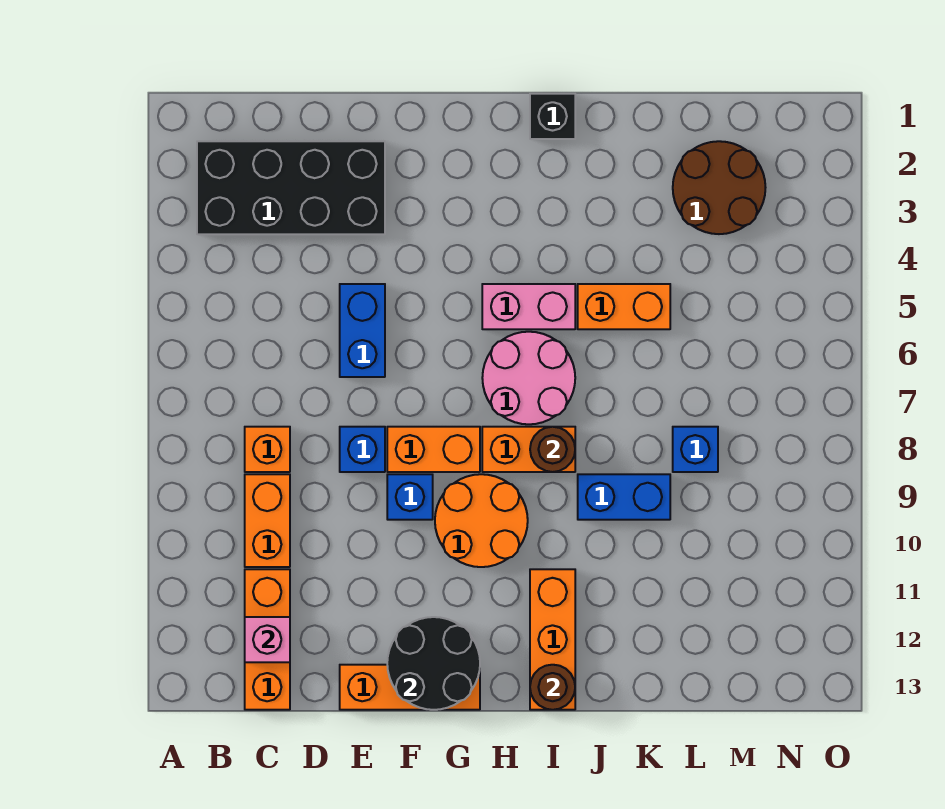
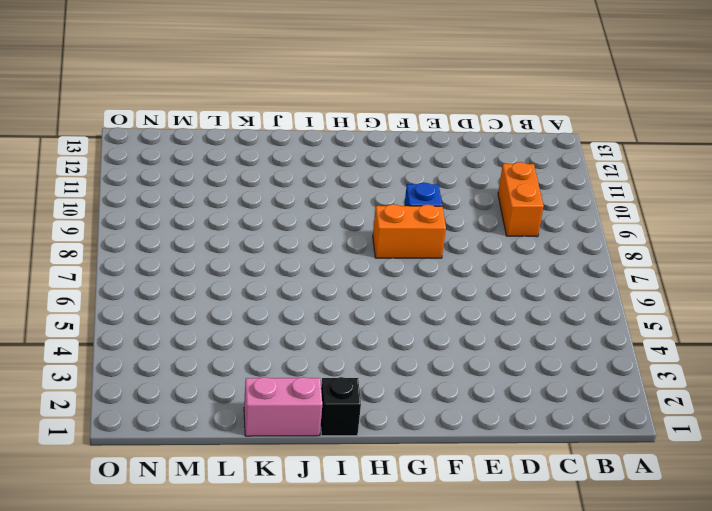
pink 1x2 brick [244,377,322,436] -> pink 1x2 brick moved to [482,284,575,329]
none -> black 2x4 brick [197,141,385,234]
none -> orange 1x1 brick [245,427,290,472]
none -> orange 1x3 brick [245,569,290,710]

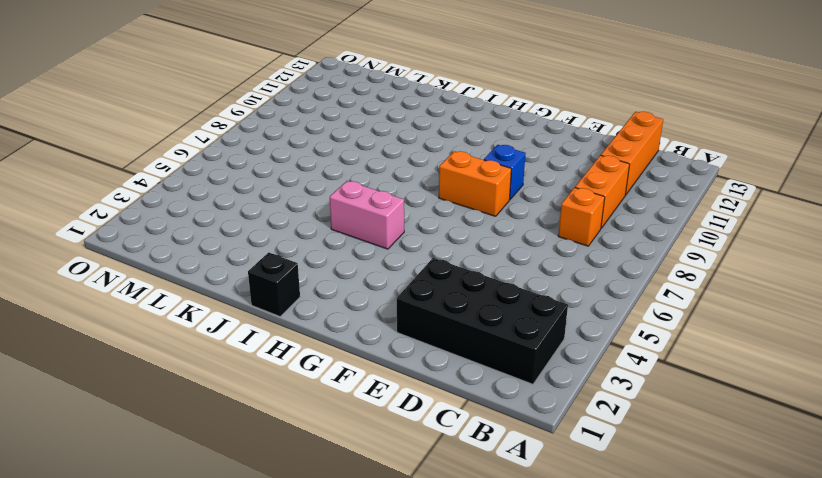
none -> blue 1x2 brick [340,284,385,377]
none -> blue 1x1 brick [340,427,385,472]
none -> orange 1x3 brick [340,665,480,710]

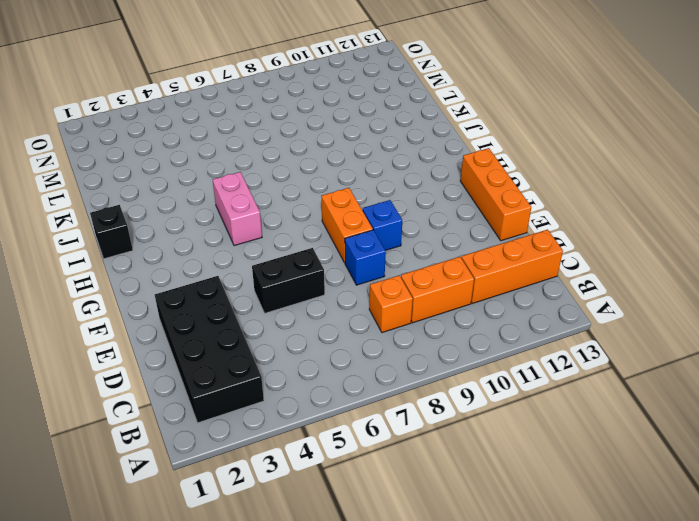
black 1x2 brick [252,248,325,313] -> blue 1x2 brick [340,284,385,377]
none -> orange 2x2 round brick [435,474,528,567]
none -> pink 2x2 round brick [482,332,575,424]
none -> orange 1x2 brick [482,427,575,472]

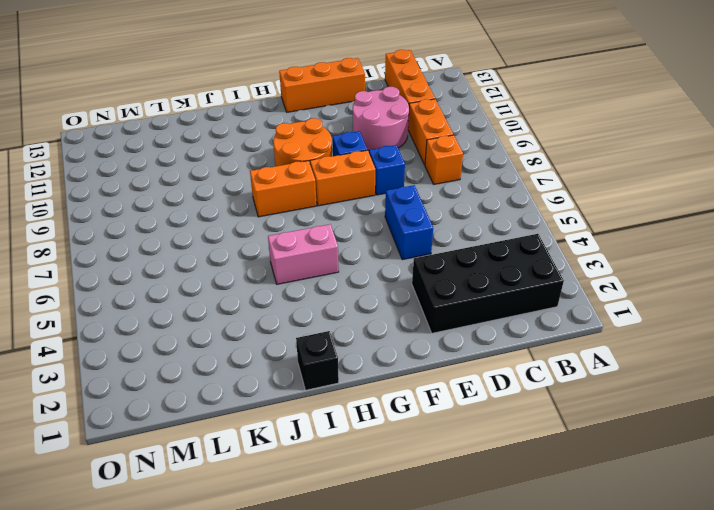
pink 2x2 round brick [353,87,409,150] -> pink 2x2 round brick moved to [482,332,575,424]
none -> orange 1x3 brick [530,569,575,710]
none -> orange 1x2 brick [578,284,670,329]
none -> blue 1x2 brick [578,474,670,520]

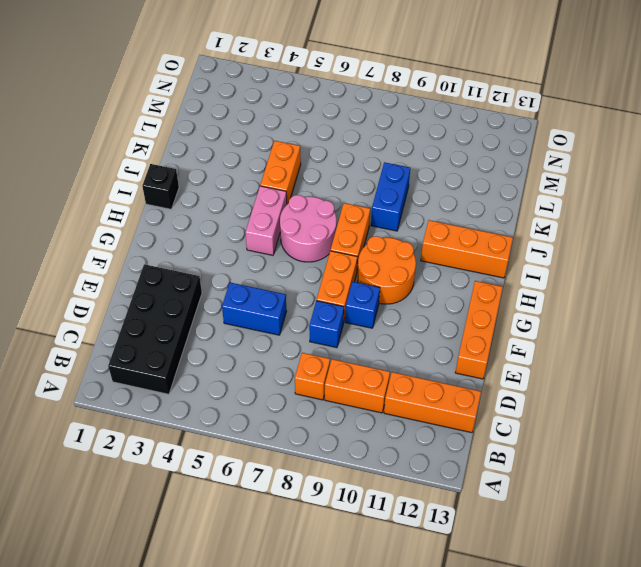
none -> brown 2x2 round brick [673,141,766,234]
none -> blue 1x1 brick [673,427,718,472]
none -> pink 1x1 brick [245,617,290,662]

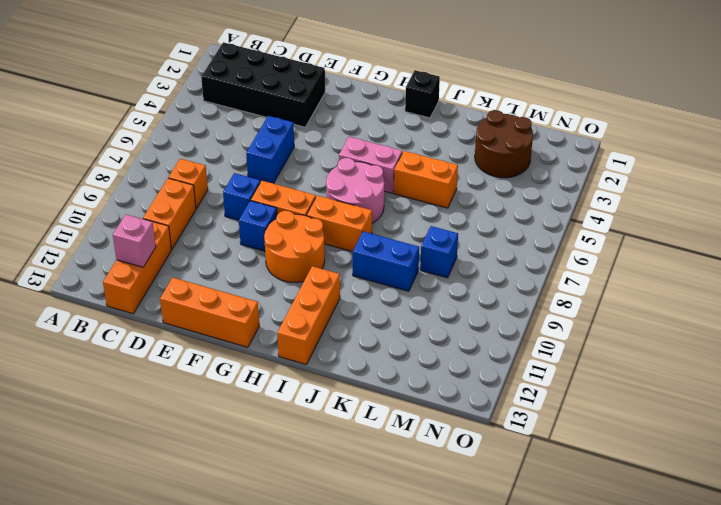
none -> black 2x2 round brick [387,617,480,710]
none -> brown 1x1 round brick [530,427,575,472]
none -> brown 1x1 round brick [530,665,575,710]

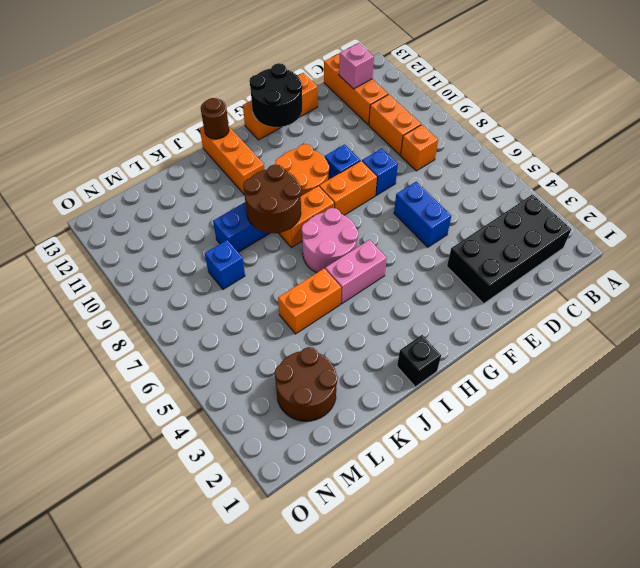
brown 2x2 round brick [243,165,301,233] -> brown 1x1 round brick [530,427,575,472]

